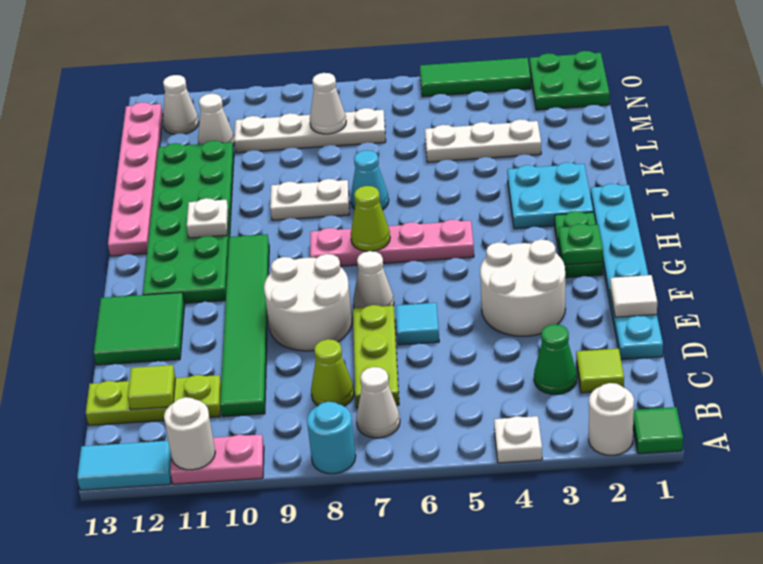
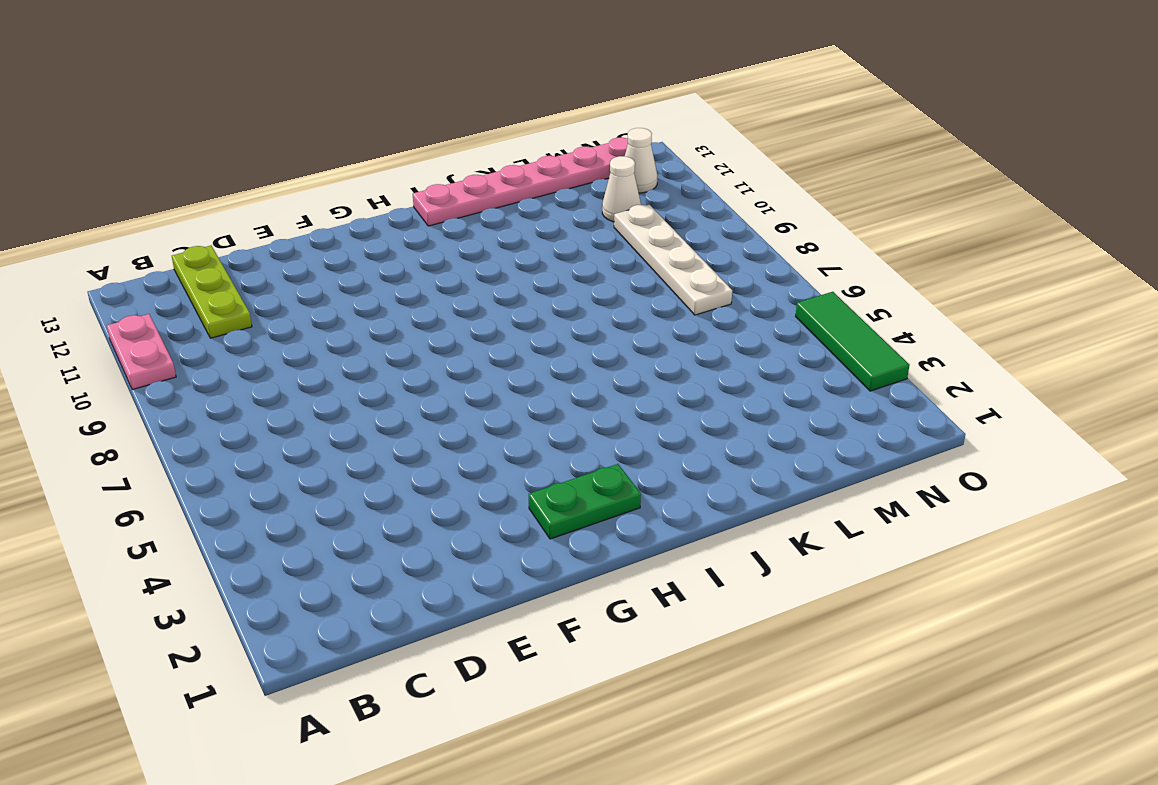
none -> green 1x1 tile [633,407,683,454]
none -> white 1x1 round brick [589,383,634,455]
none -> white 1x1 plate [494,416,542,463]
none -> cyan 1x1 round brick [307,402,356,474]

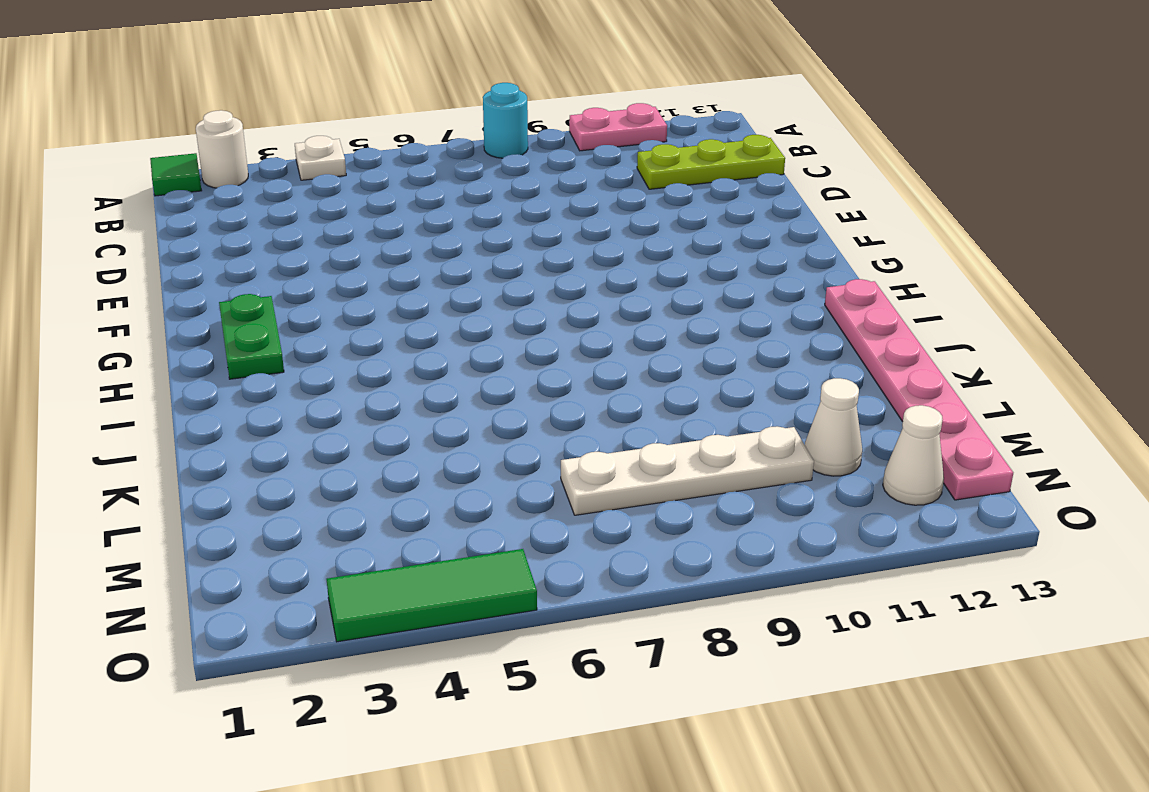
none -> cyan 1x2 tile [77,441,171,490]
none -> white 1x1 cone [356,367,400,438]
none -> lime 1x1 tile [576,348,624,393]
none -> green 1x1 cone [534,324,577,394]

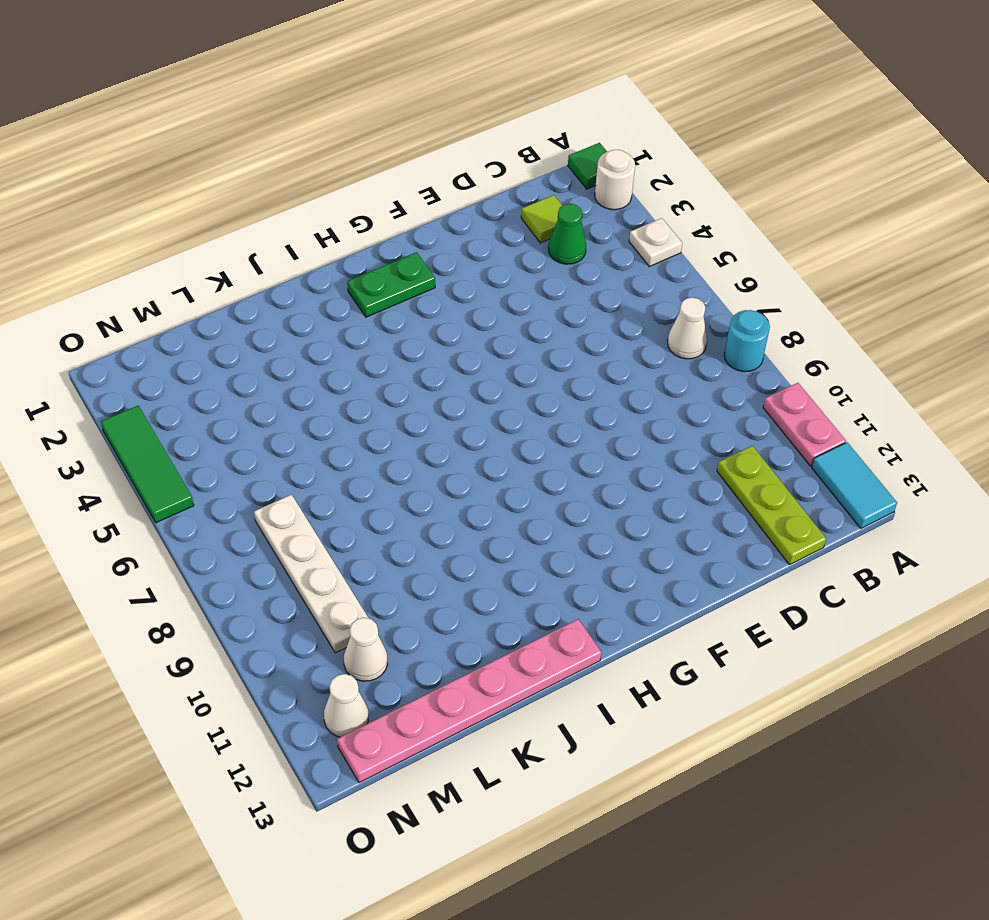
none -> lime 1x3 plate [353,305,399,408]
none -> lime 1x1 cone [311,339,354,406]
none -> green 1x6 tile [220,234,269,417]
none -> cyan 1x6 plate [591,184,663,360]

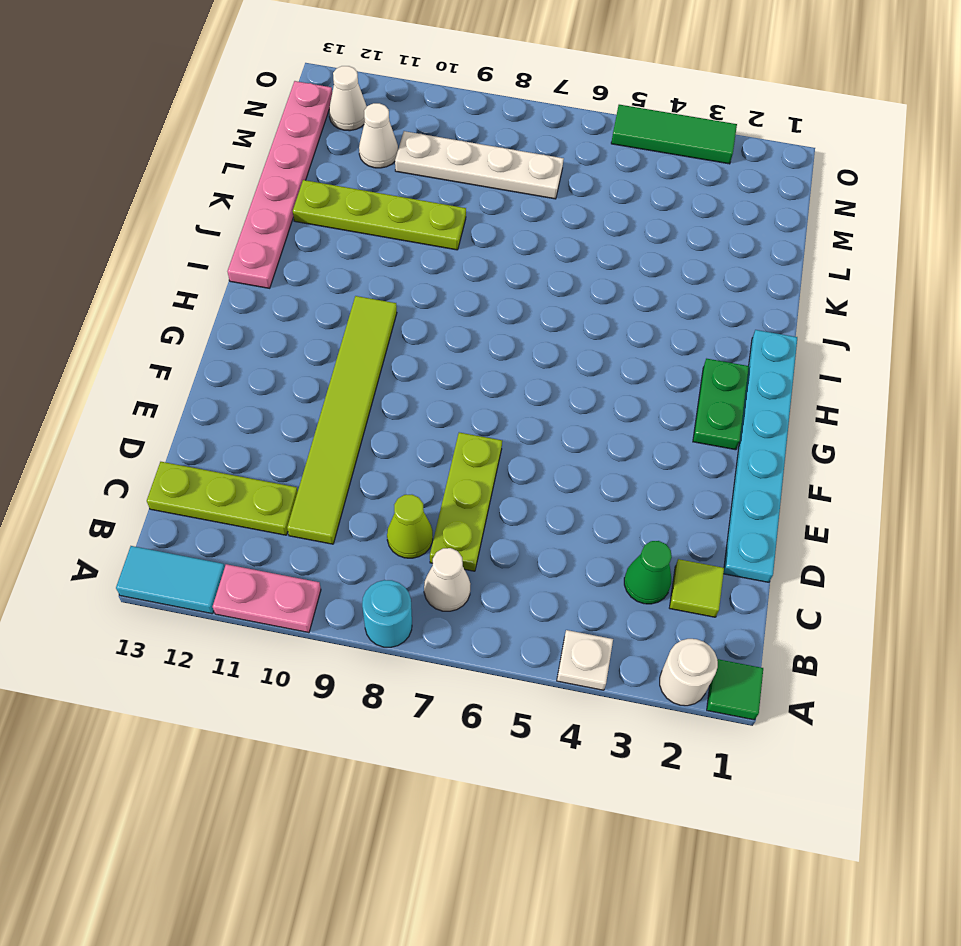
lime 1x6 tile [287,296,397,544] -> green 1x6 tile [220,234,269,417]
lime 1x4 plate [293,180,466,250] -> green 2x6 plate [143,141,234,303]
none -> white 2x2 round brick [480,239,565,336]
none -> cyan 1x1 tile [396,303,439,345]
none -> white 2x2 round brick [264,254,352,351]
none -> green 2x2 tile [94,292,185,365]

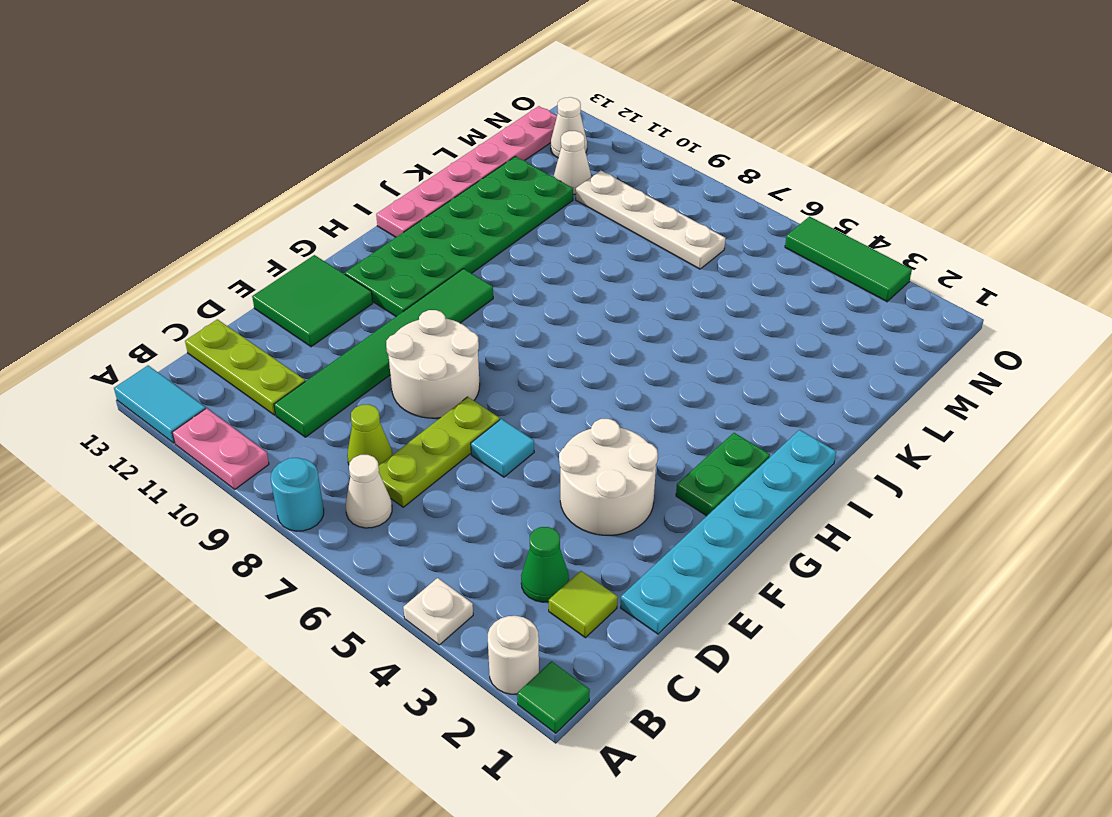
none -> white 1x1 cone [353,251,394,308]
none -> pink 1x4 plate [310,219,474,266]
none -> cyan 2x2 plate [507,162,593,229]
none -> cyan 1x1 cone [351,150,389,210]

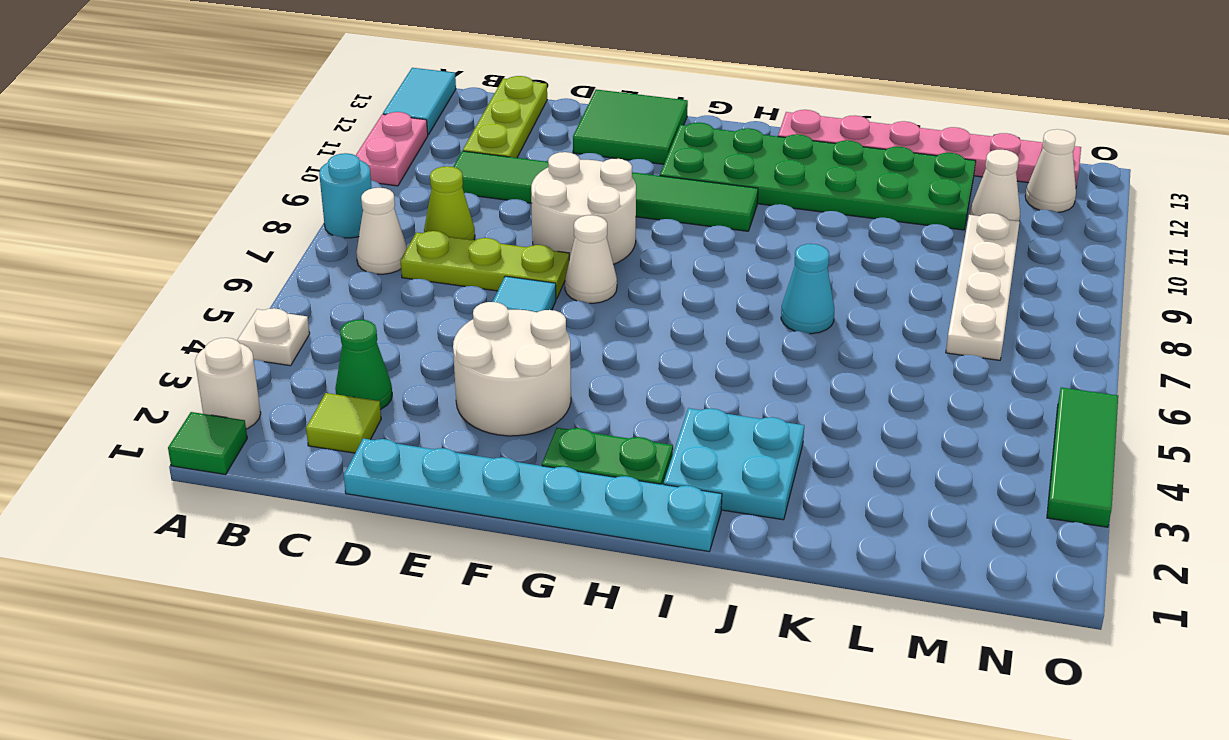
none -> pink 1x4 plate [310,219,474,266]
none -> white 1x2 plate [270,179,349,220]
none -> white 1x3 plate [425,119,541,162]
none -> green 2x2 plate [529,51,610,110]

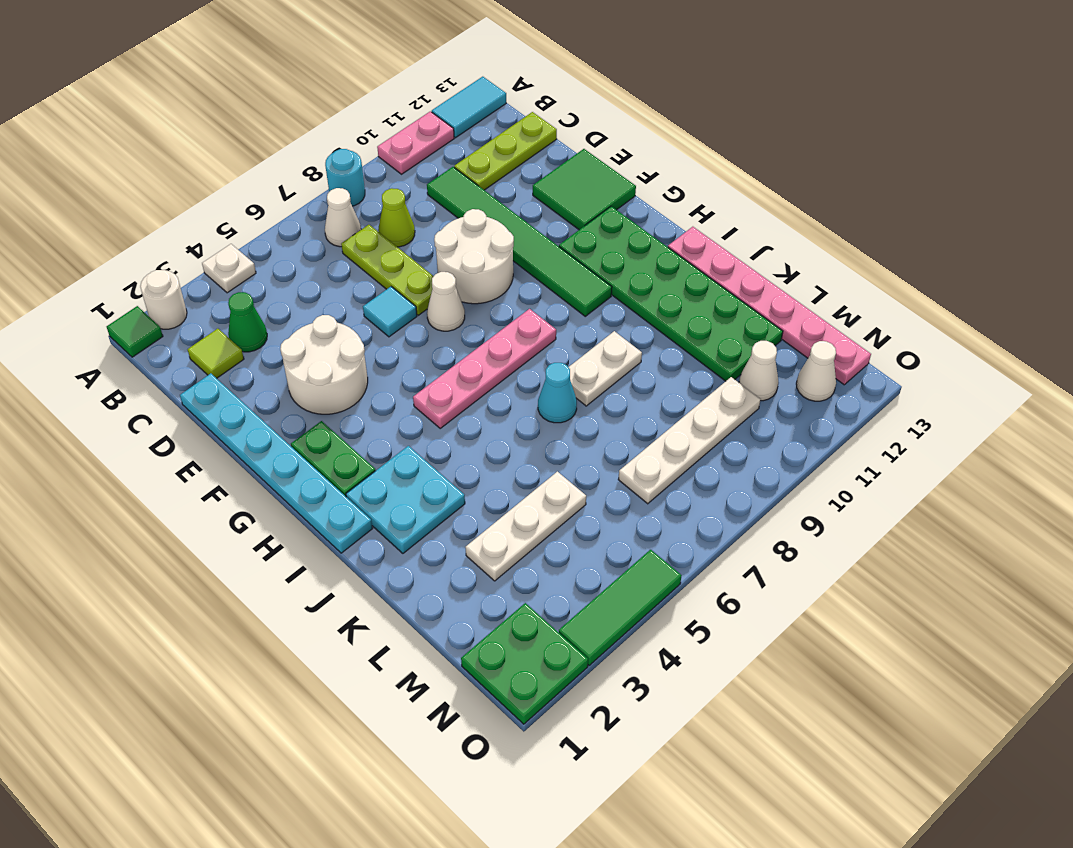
none -> white 1x1 round brick [164,397,215,470]
none -> lime 1x1 tile [128,365,175,410]
none -> white 1x1 tile [610,275,657,317]
none -> green 1x1 plate [559,224,603,265]

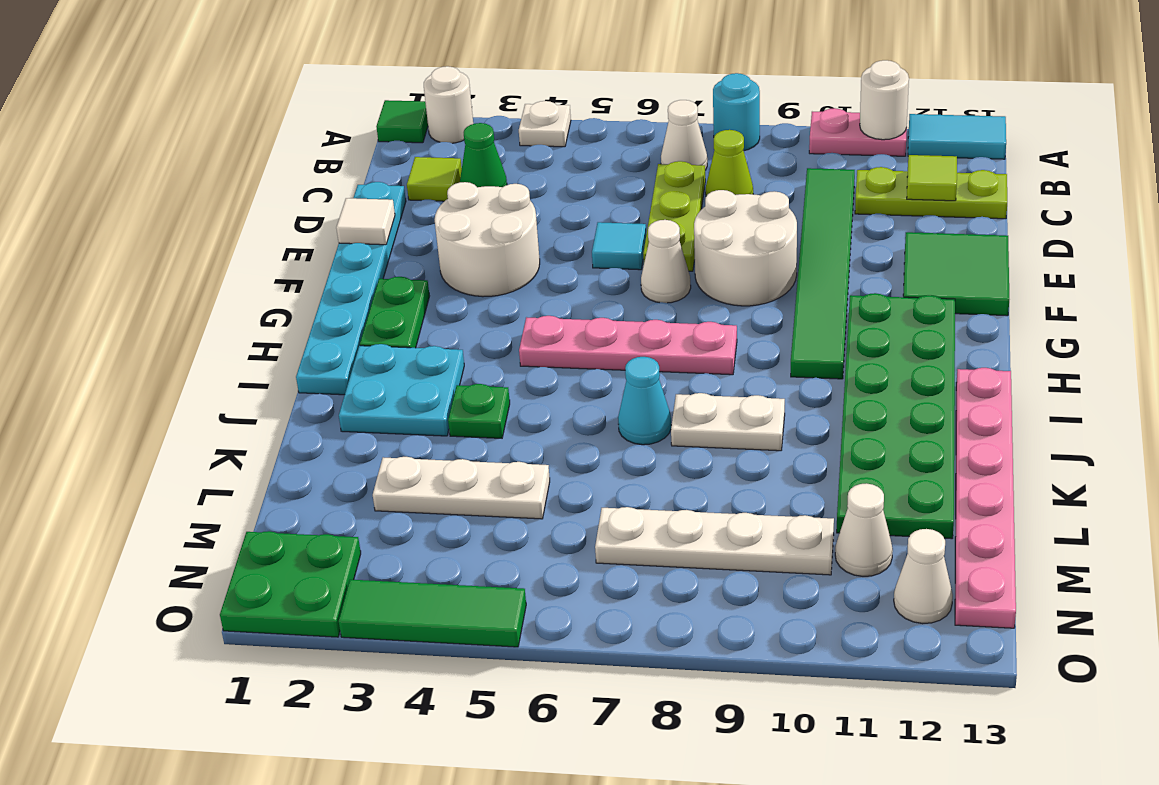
green 1x1 plate [448,384,510,438] -> green 1x1 plate moved to [559,224,603,265]
none -> lime 1x1 cone [351,186,390,251]
none -> white 1x1 plate [187,198,228,238]
none -> white 1x1 cone [310,73,346,134]

